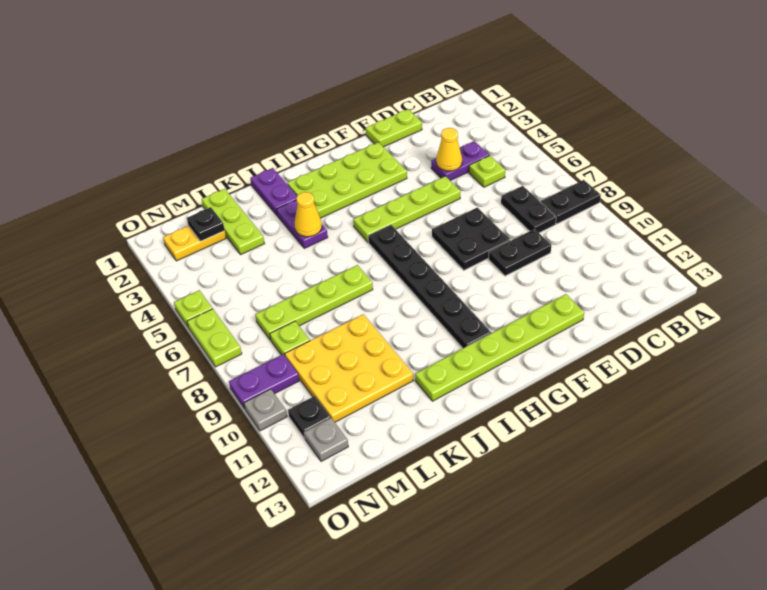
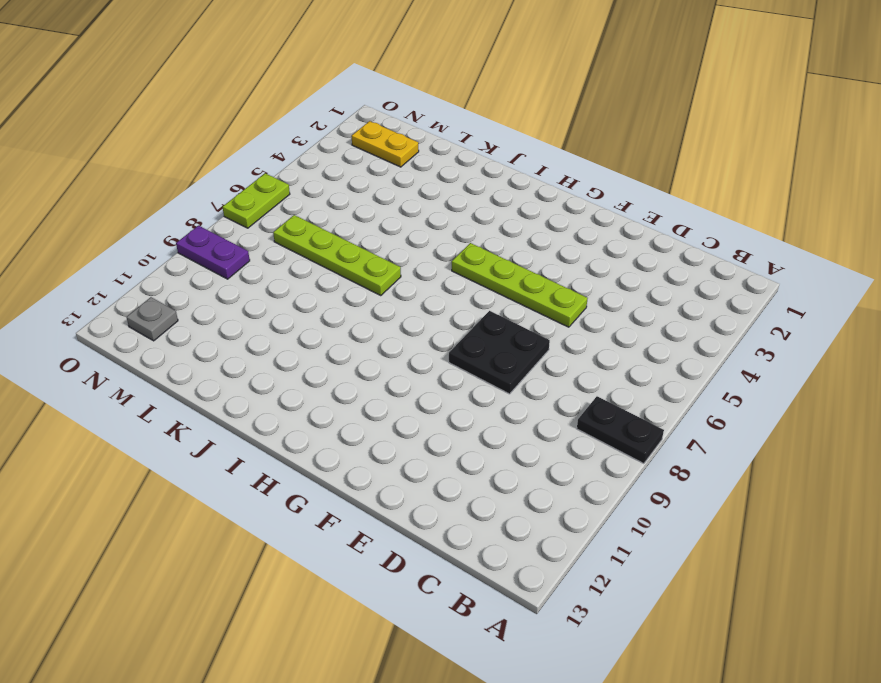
none -> purple 1x2 plate [431,141,490,181]
none -> lime 1x1 plate [469,156,505,187]
none -> black 1x2 plate [501,186,556,233]

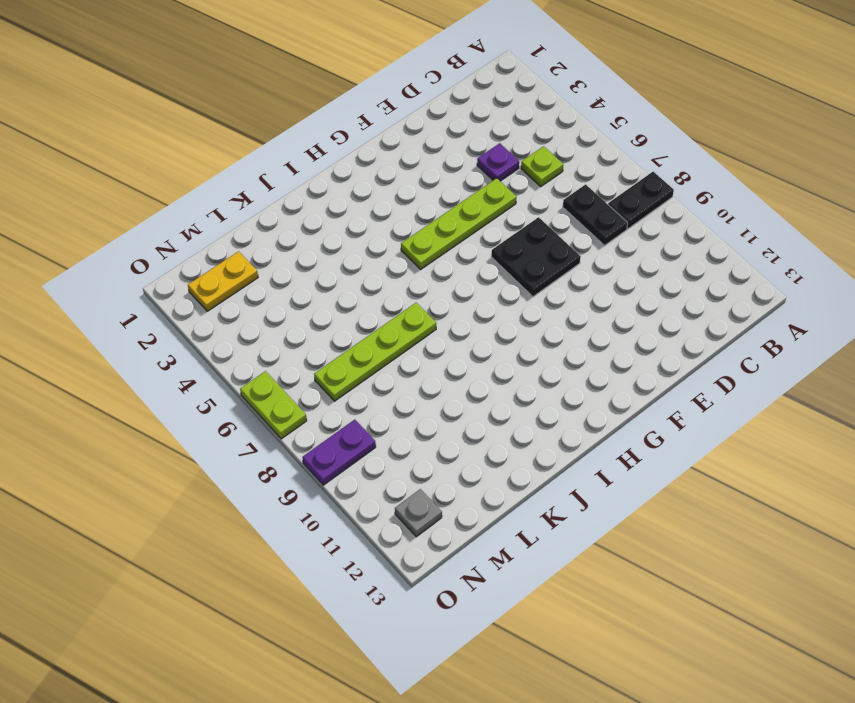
purple 1x1 plate [477,143,519,181] -> purple 1x2 plate [431,141,490,181]
none -> lime 1x2 plate [366,109,422,147]
none -> black 1x2 plate [489,229,551,276]
none -> lime 1x6 plate [415,294,584,401]

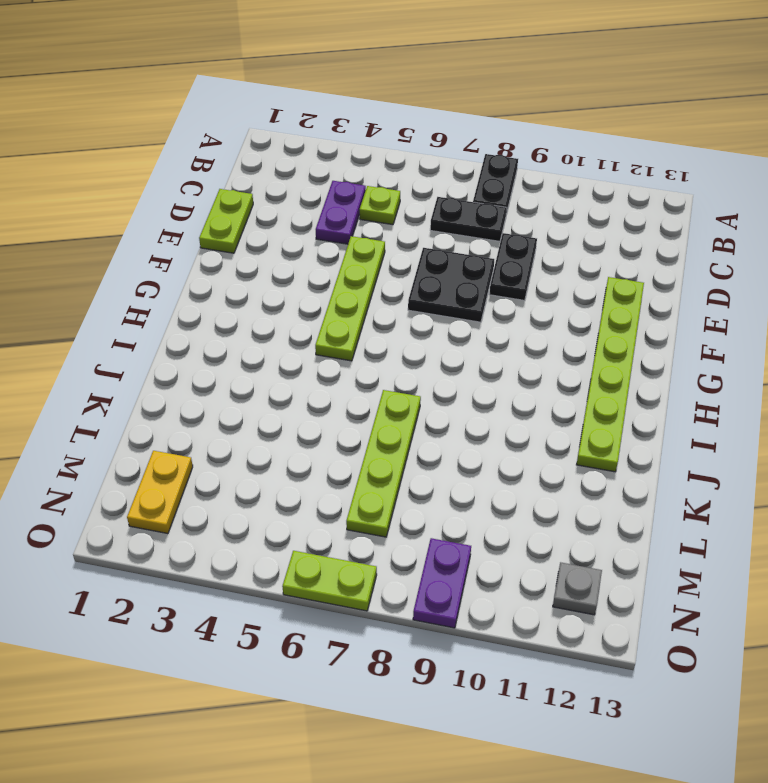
none -> lime 2x4 plate [287,142,407,218]
none -> black 1x6 plate [368,225,491,348]
none -> purple 1x2 plate [250,168,297,215]

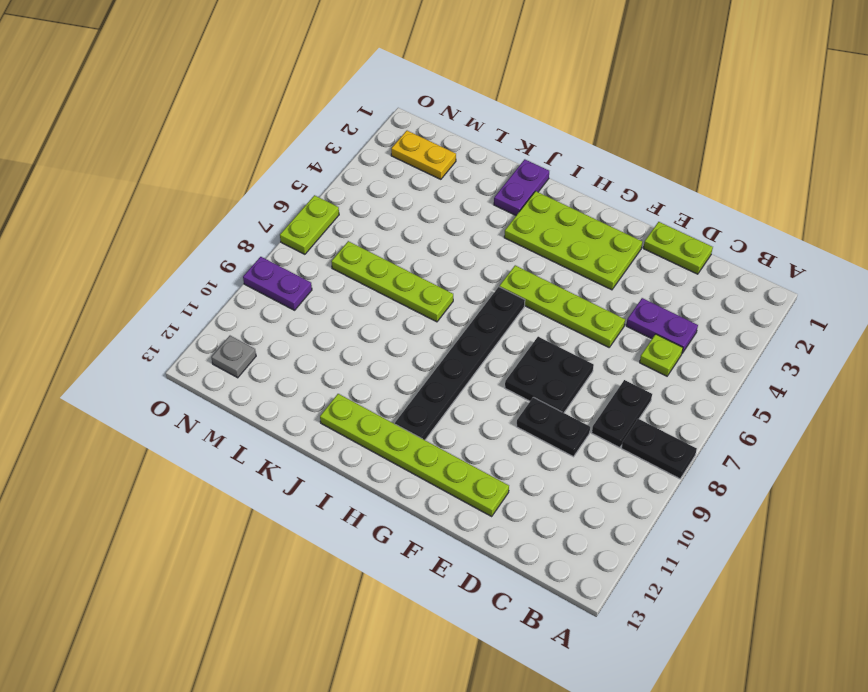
none -> purple 1x2 plate [276,200,328,248]
none -> yellow 3x3 plate [285,314,413,422]
none -> lime 1x3 plate [202,189,264,255]

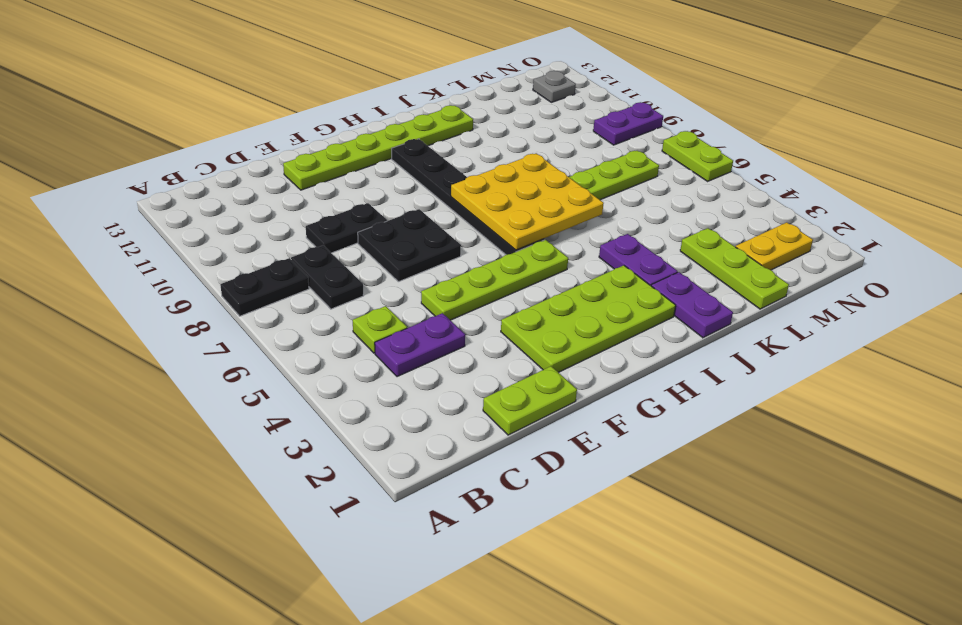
yellow 3x3 plate [451,153,604,250] -> yellow 3x3 plate moved to [285,314,413,422]
none -> lime 1x1 plate [270,321,310,356]
none -> black 1x1 plate [288,396,331,438]
none -> lime 1x1 plate [174,290,212,327]

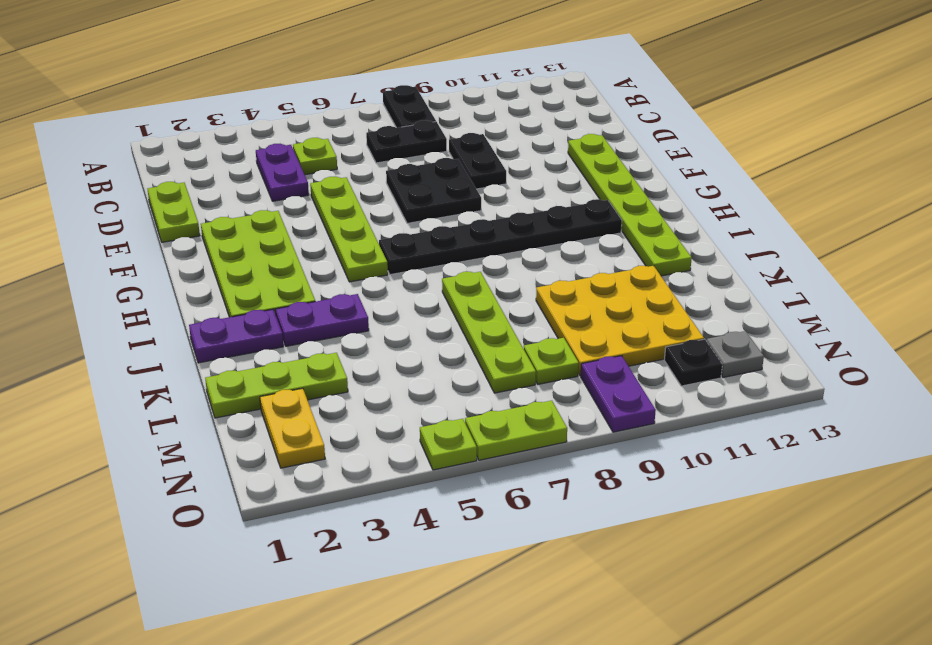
none -> grey 1x1 plate [244,389,287,431]
none -> yellow 1x1 cone [436,128,462,171]
none -> yellow 1x1 cone [295,192,322,237]

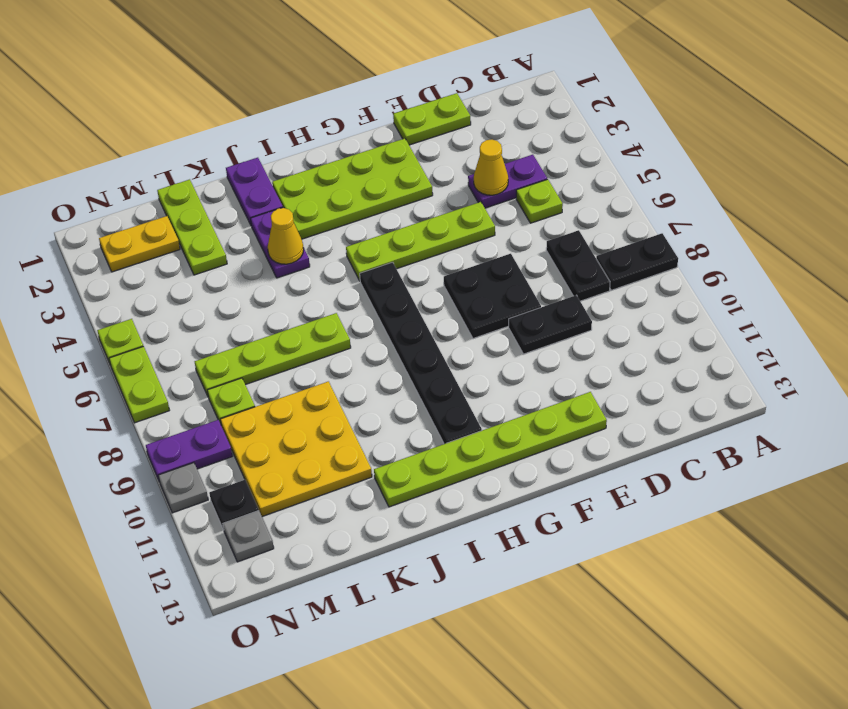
none -> black 1x1 plate [187,207,225,241]

